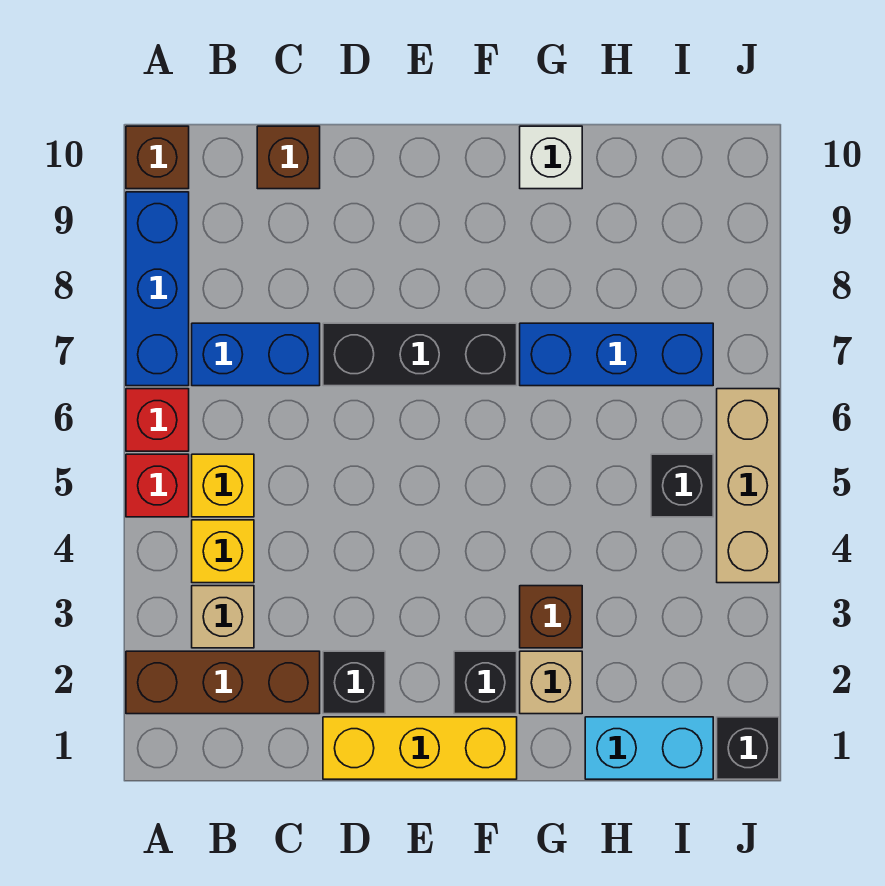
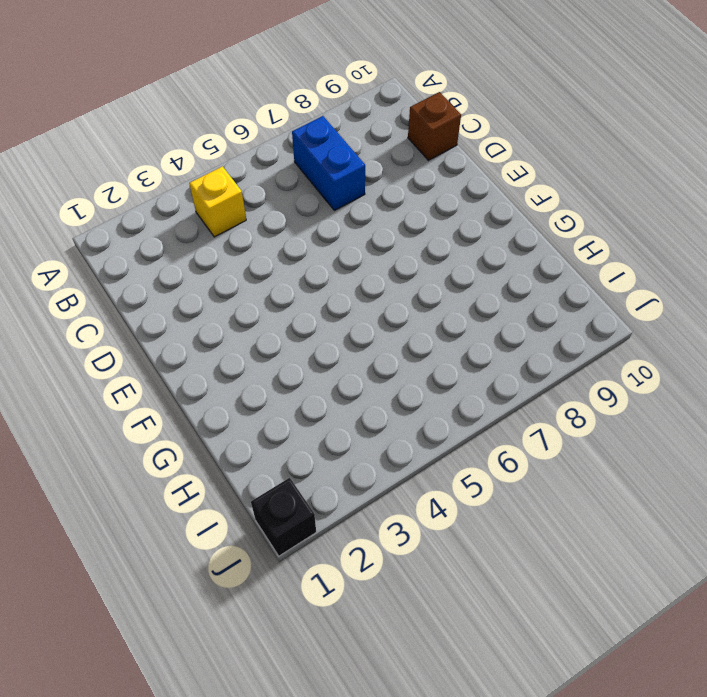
none -> brown 1x3 brick [126,651,320,714]
none -> red 1x1 brick [126,454,189,517]
none -> red 1x1 brick [126,389,189,451]

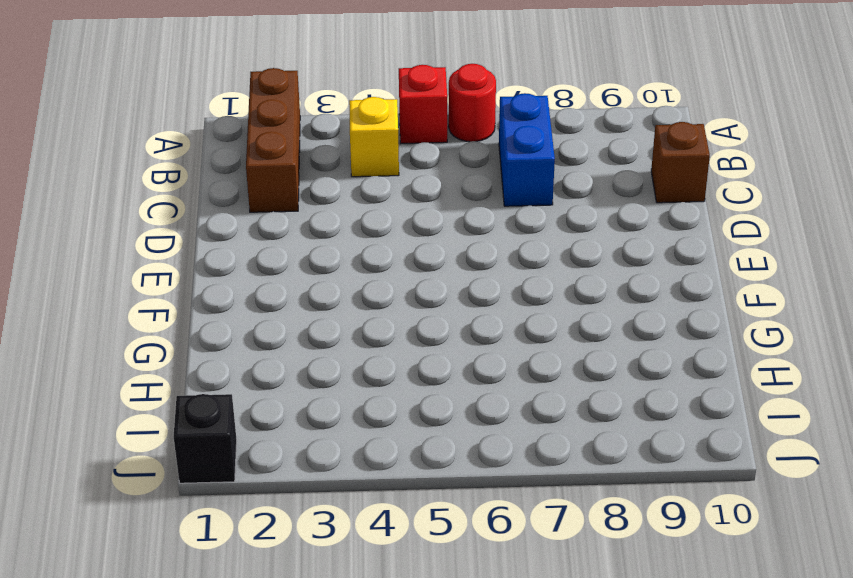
red 1x1 round brick [449,64,496,142] -> red 1x1 brick [126,389,189,451]
none -> blue 1x3 brick [126,192,189,386]
none -> brown 1x1 brick [126,126,189,189]
none -> tan 1x1 brick [192,586,254,648]

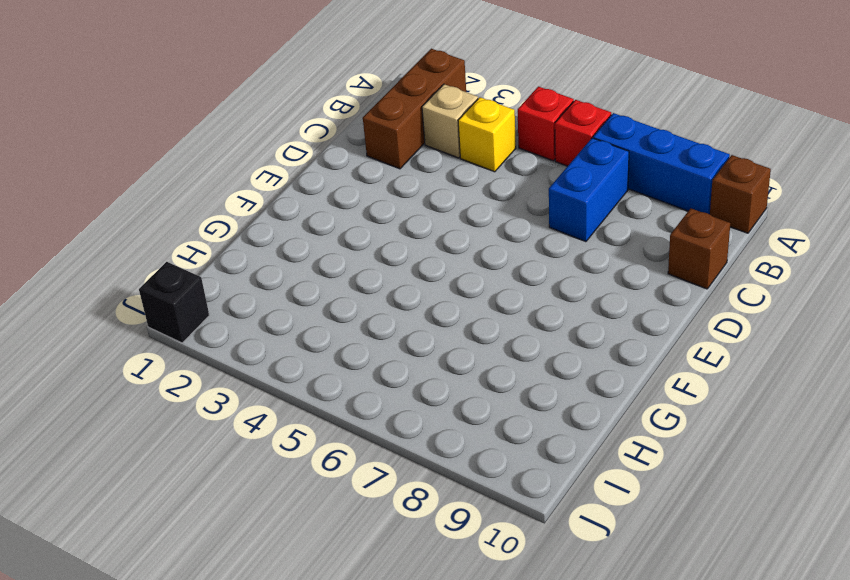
none -> yellow 1x1 brick [192,454,254,517]
none -> yellow 1x3 brick [323,717,517,779]
none -> black 1x1 brick [323,651,385,714]

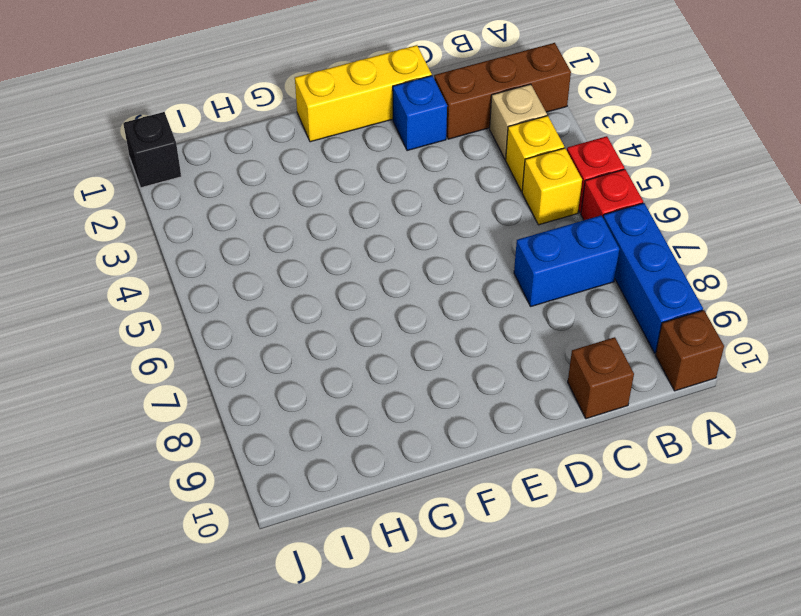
blue 1x1 brick [393,76,447,151] -> black 1x1 brick [323,651,385,714]
none -> black 1x3 brick [323,323,517,386]
none -> black 1x1 brick [454,651,517,714]
none -> tan 1x1 brick [520,651,582,714]

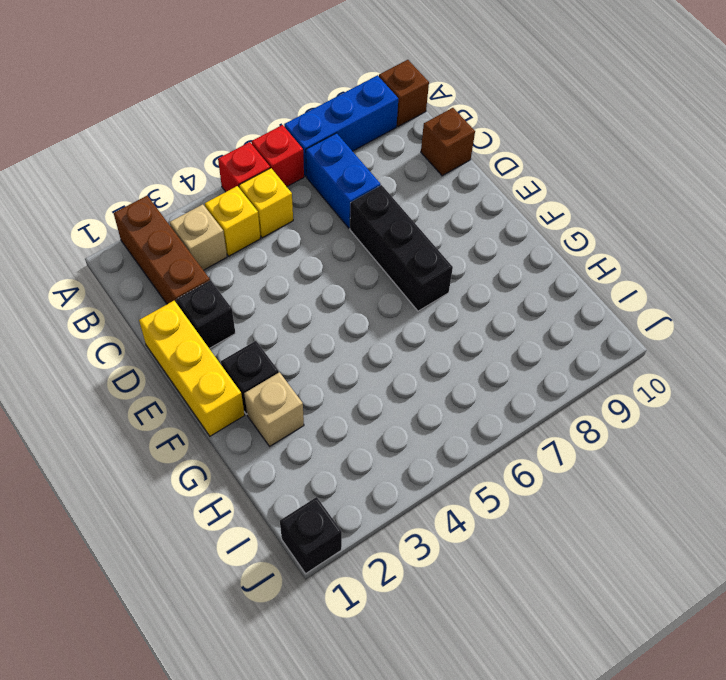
none -> brown 1x1 brick [520,586,582,648]
none -> blue 1x3 brick [520,323,713,386]
none -> white 1x1 brick [520,126,582,189]

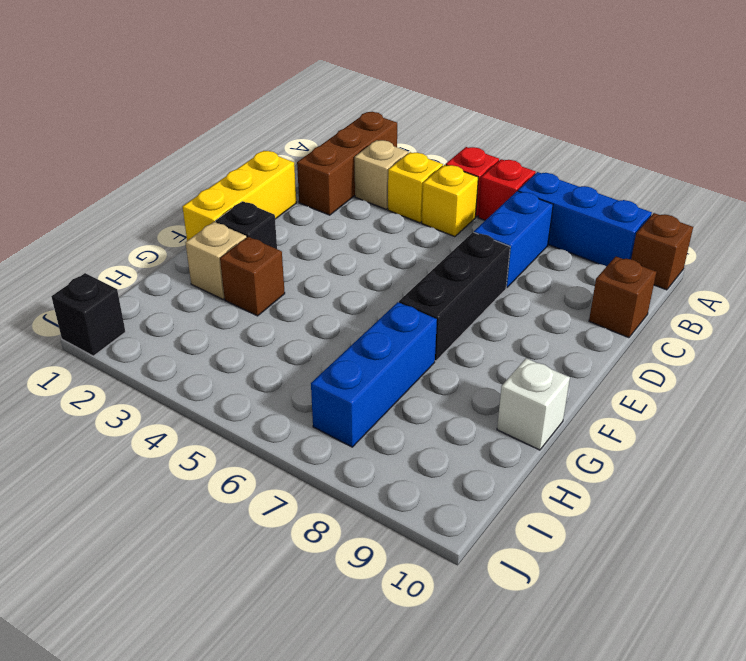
none -> black 1x1 brick [323,651,385,714]
none -> cyan 1x2 brick [585,717,713,779]
none -> black 1x1 brick [651,454,713,517]

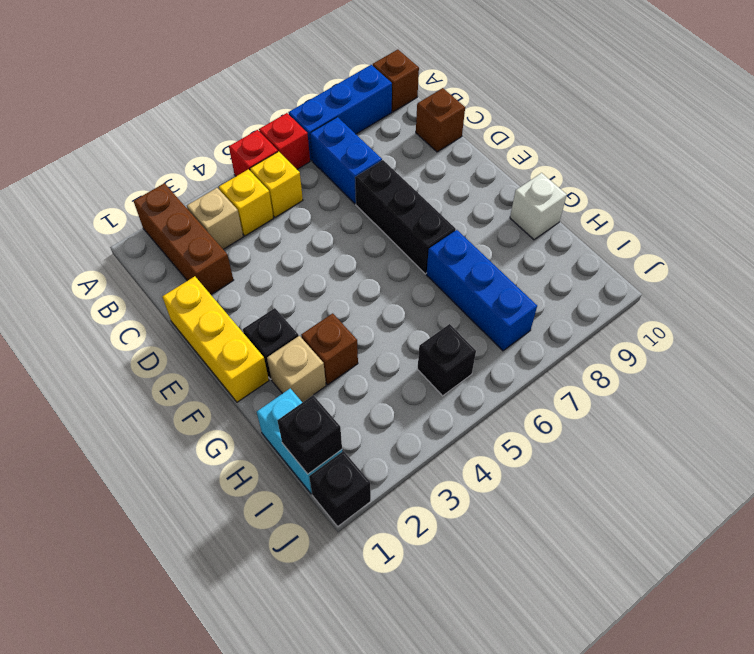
black 1x1 brick [277,395,342,474] -> black 1x1 brick moved to [323,651,385,714]
none -> tan 1x3 brick [717,389,779,583]

